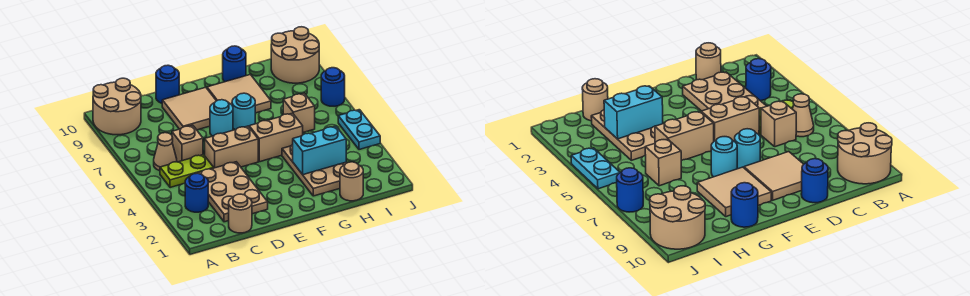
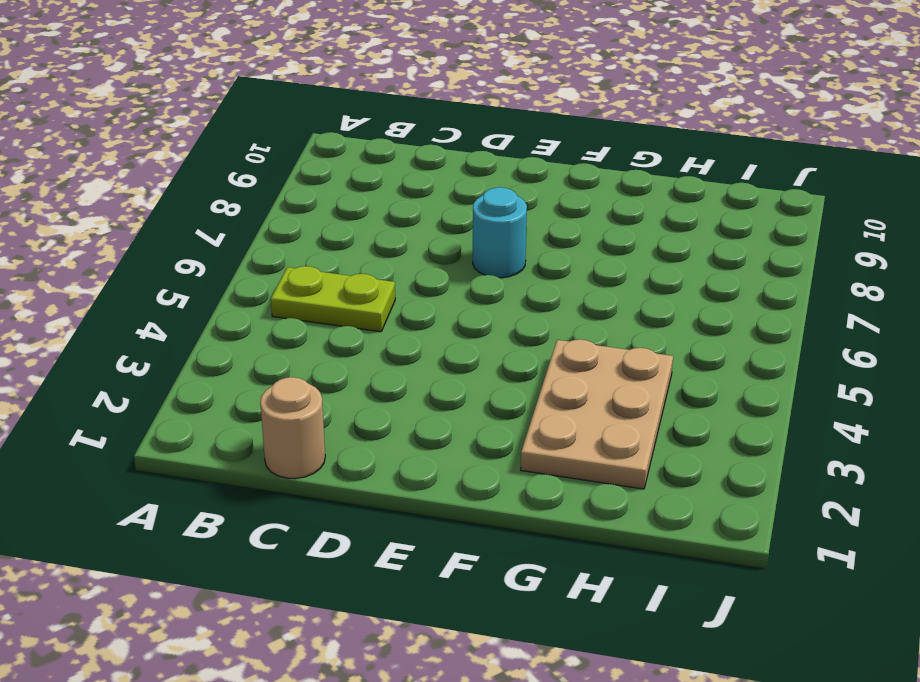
none -> tan 2x2 round brick [93,78,141,135]
none -> blue 1x1 round brick [185,173,208,212]
none -> tan 1x1 cone [154,133,177,171]

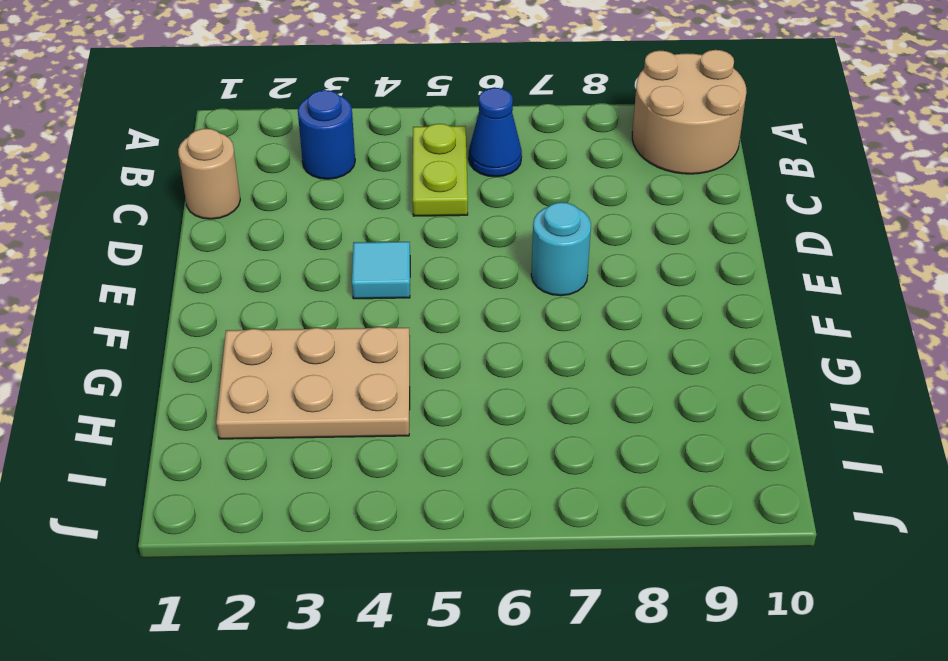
blue 1x1 cone [469,88,522,177] -> tan 1x1 cone [154,133,177,171]
cyan 1x1 tile [352,242,410,299] -> none
none -> tan 2x3 plate [198,162,268,222]
none -> tan 1x1 brick [172,125,203,162]
none -> tan 1x2 brick [205,126,258,168]

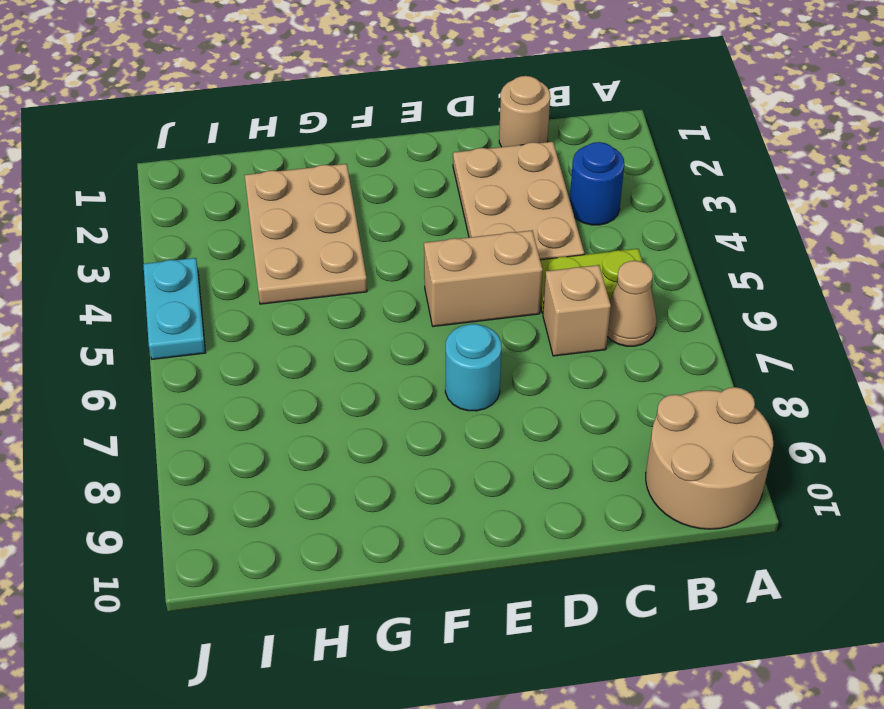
none -> tan 2x2 tile [162,87,216,130]
none -> blue 1x1 round brick [156,65,179,103]
none -> tan 1x2 brick [249,113,303,162]

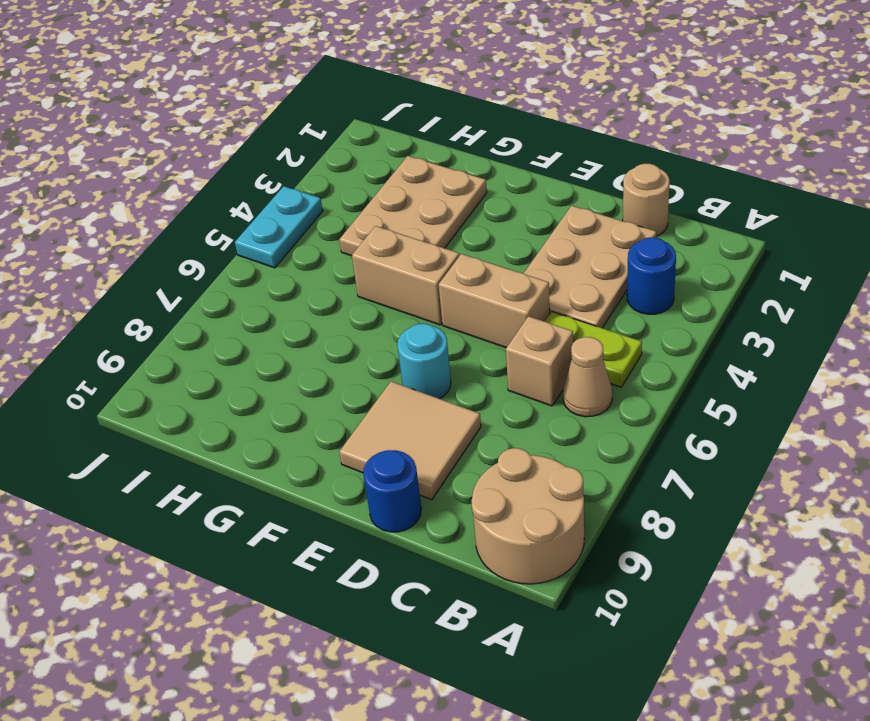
none -> cyan 1x1 round brick [232,93,255,130]
none -> tan 2x2 tile [207,75,271,113]
none -> blue 1x1 round brick [223,46,246,82]

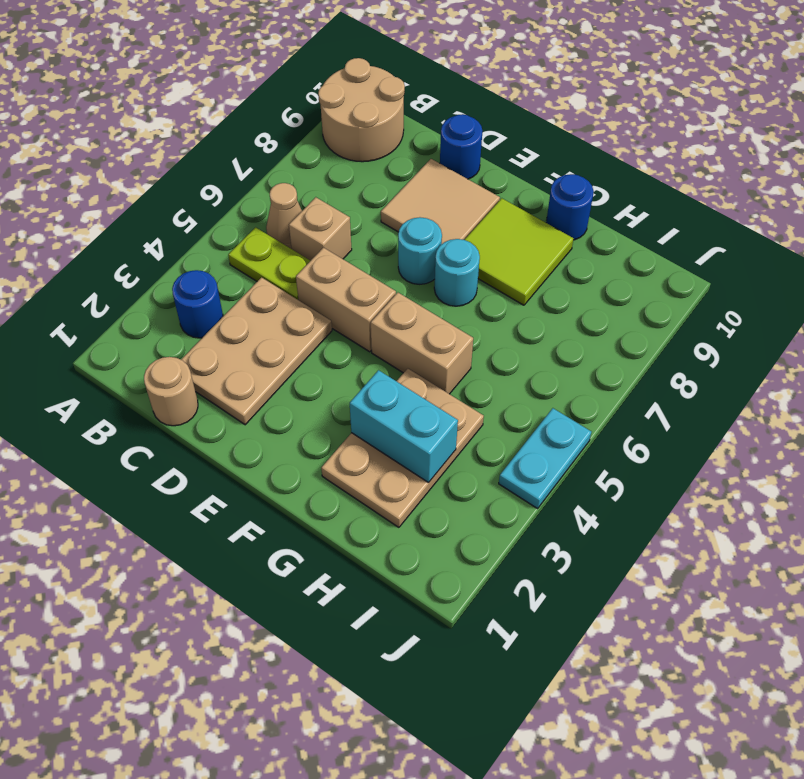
lime 2x2 tile [465,198,573,305] -> tan 2x2 tile [207,75,271,113]
none -> tan 1x1 round brick [340,162,363,201]
none -> tan 1x1 brick [283,93,315,132]
none -> tan 2x2 round brick [271,27,319,83]

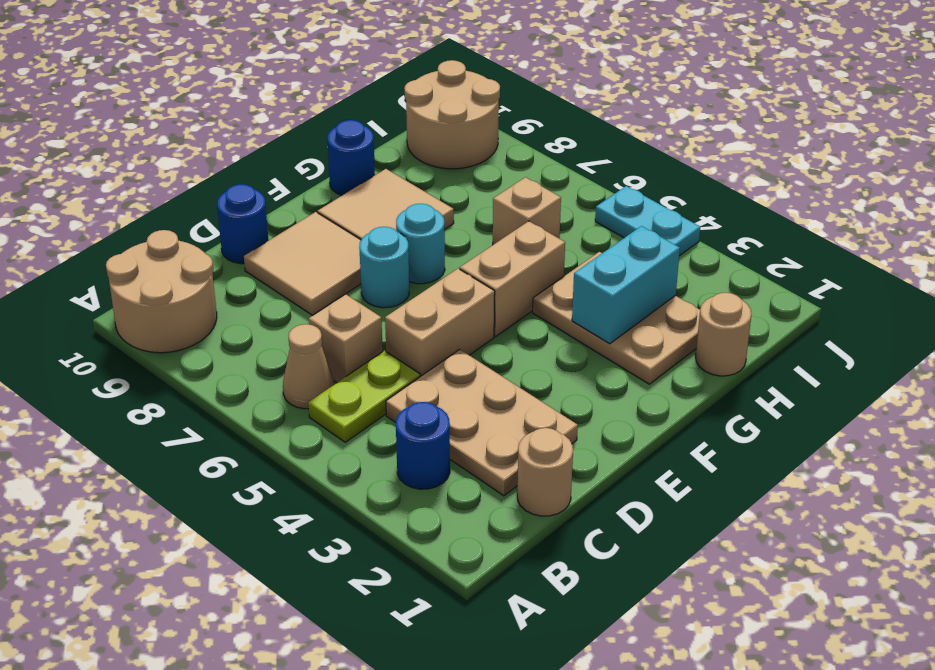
none -> blue 1x1 round brick [321,68,345,106]

